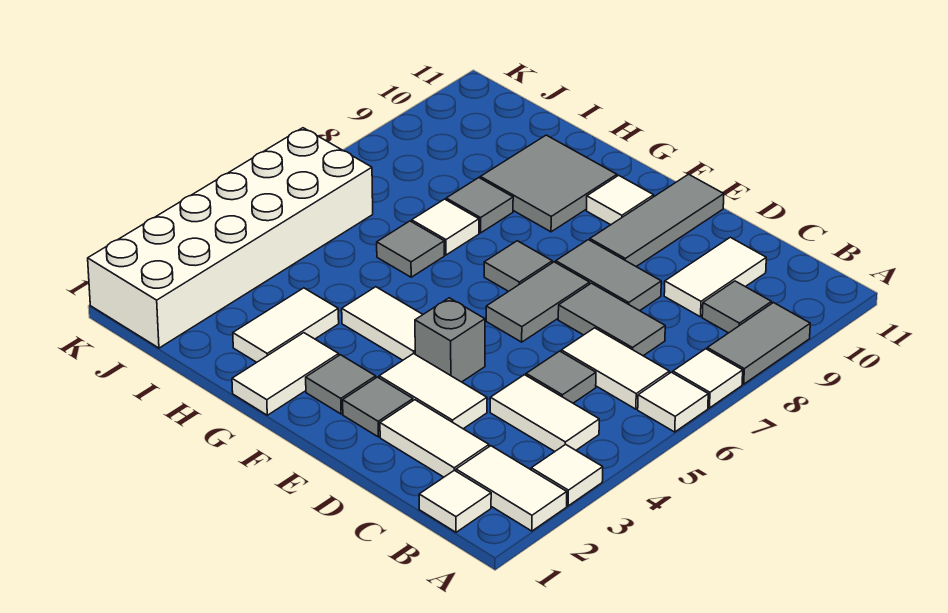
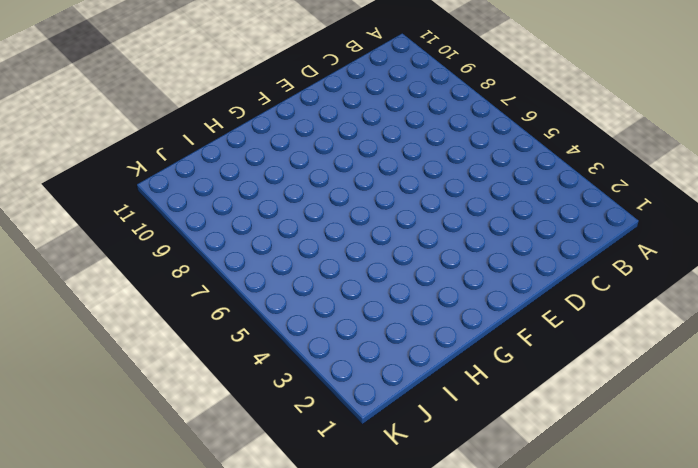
none -> white 1x2 tile [456,446,567,531]
none -> white 1x1 tile [531,444,603,506]
none -> white 1x1 tile [638,372,708,432]
none -> white 1x1 tile [673,349,743,408]

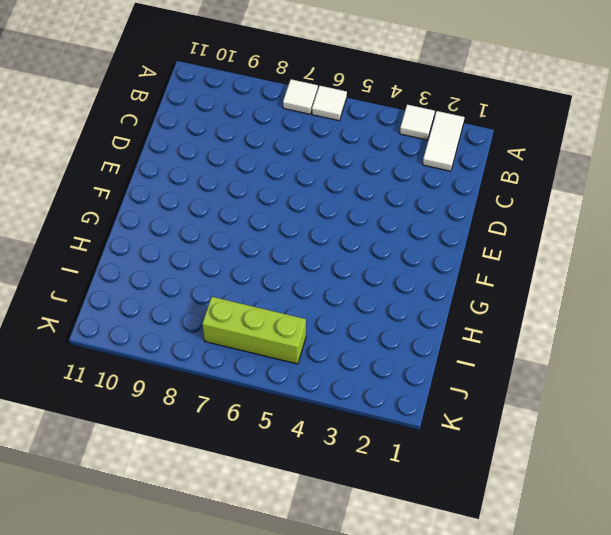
lime 1x3 brick [202,297,306,364] -> white 2x6 brick [88,128,373,348]
none -> grey 1x2 tile [707,303,810,384]
none -> white 1x1 tile [419,470,491,532]
none -> white 1x2 tile [490,375,599,451]
none -> white 1x2 tile [561,328,669,409]

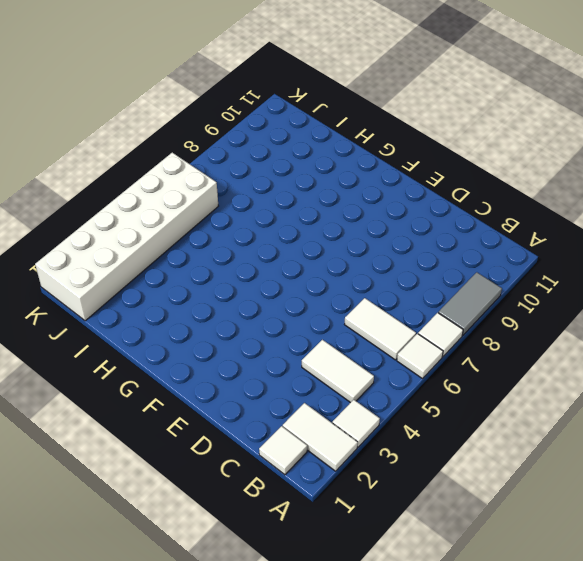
none -> grey 1x1 tile [702,281,772,333]
none -> white 1x2 tile [380,400,489,477]
none -> grey 1x1 tile [526,351,596,403]
none -> grey 1x2 tile [558,283,665,356]

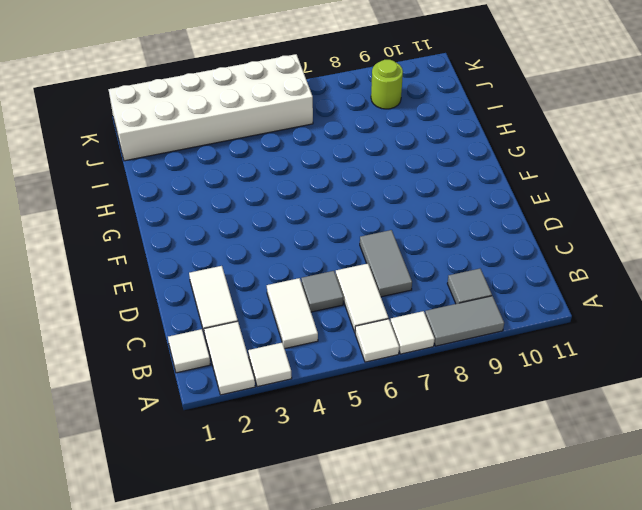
lime 1x1 round brick [371,60,403,109] -> none
none -> white 1x2 tile [664,237,766,317]
none -> white 1x2 tile [379,353,487,429]
none -> grey 1x2 tile [556,240,661,311]
none -> grey 1x1 tile [343,377,413,437]

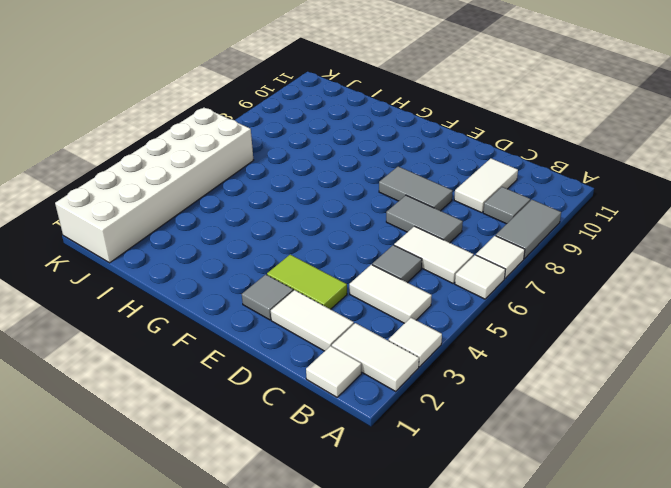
lime 1x2 tile [267,255,347,309] -> white 1x2 tile [379,353,487,429]
none -> grey 1x1 brick [415,298,485,382]
none -> grey 1x2 tile [486,262,590,342]
none -> grey 1x3 tile [590,174,724,266]
none -> grey 1x1 tile [306,355,376,414]

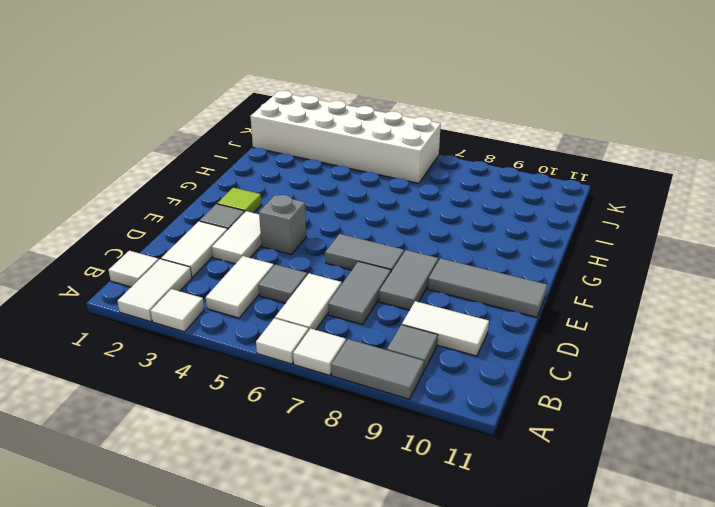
lime 1x1 tile [217,188,261,213] -> grey 1x1 tile [306,355,376,414]
none -> white 1x2 tile [342,287,423,360]
none -> grey 1x1 tile [484,241,552,291]
none -> white 1x1 tile [587,175,654,225]
none -> white 1x2 tile [232,333,339,415]

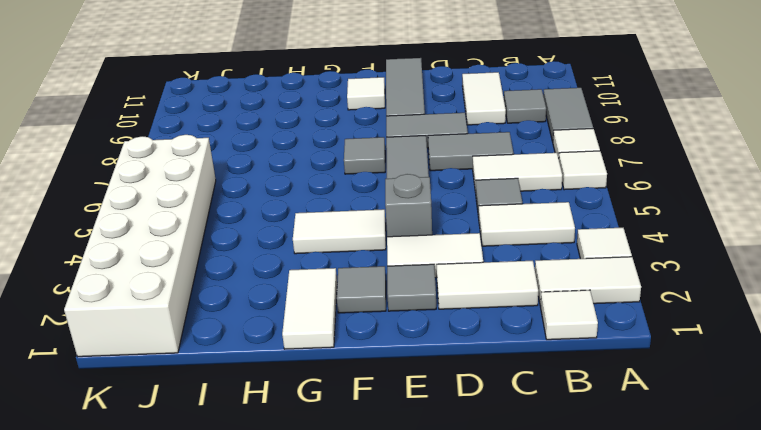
none -> grey 2x2 tile [480,135,617,232]
none -> white 1x2 tile [233,288,339,362]
none -> grey 1x1 tile [377,221,444,277]
none -> white 1x1 tile [412,199,479,255]

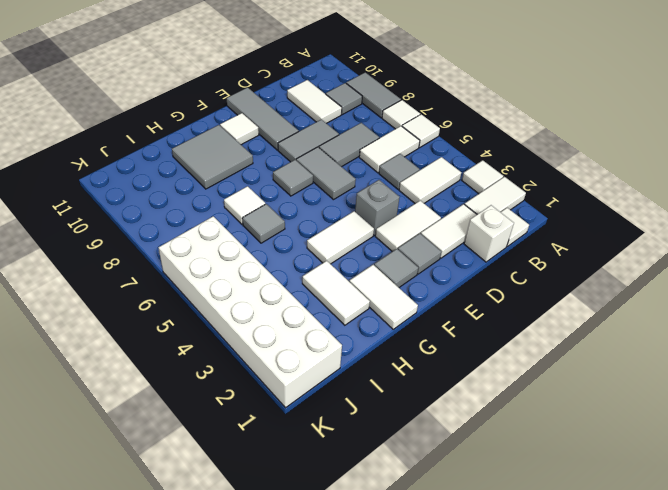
white 1x1 brick [464,205,514,262] -> none
none -> grey 1x1 tile [446,178,513,233]

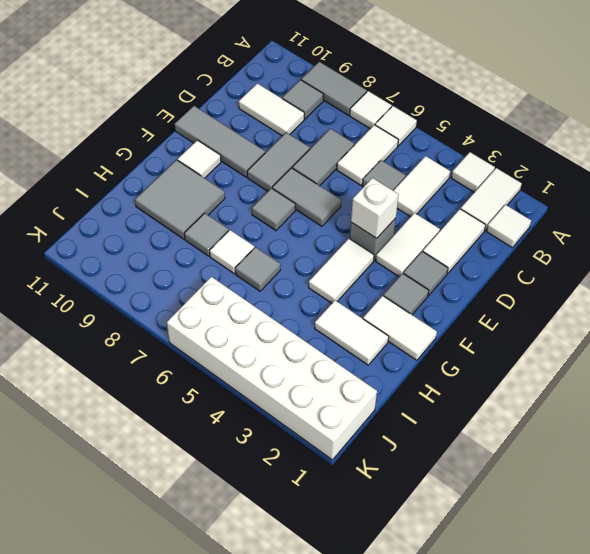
white 1x1 brick [351,178,399,238] -> none

